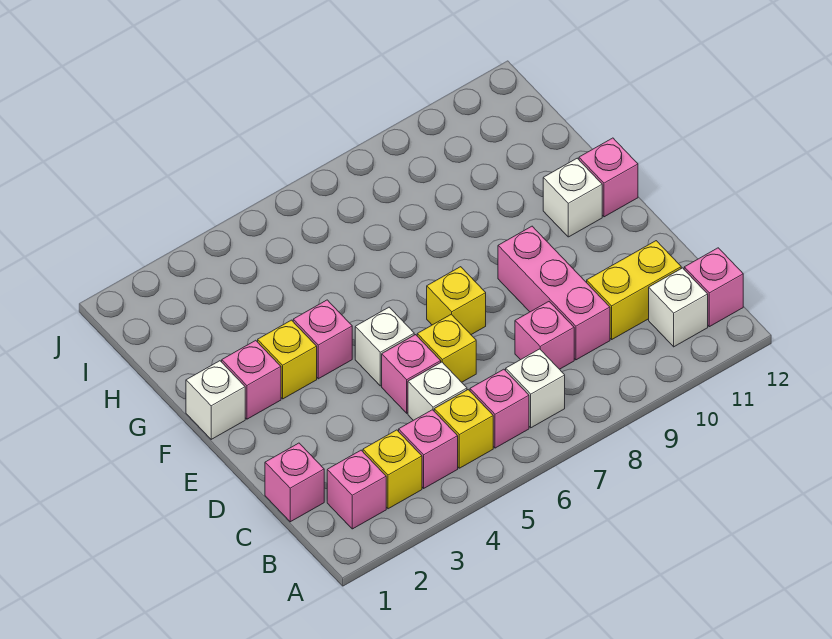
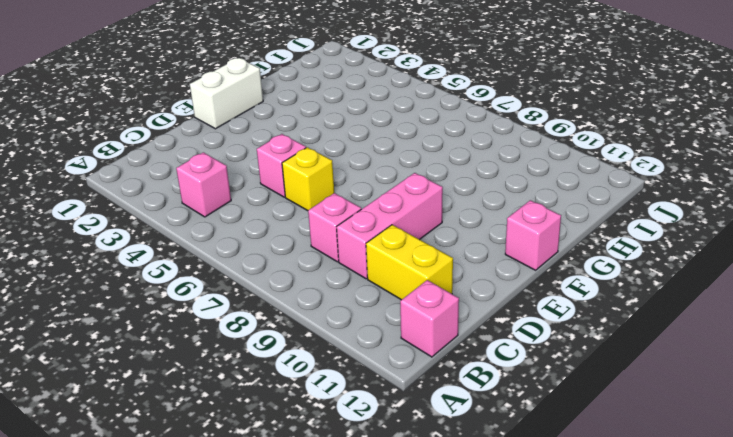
white 1x2 brick [190,58,263,129] -> white 1x1 brick [186,361,245,439]
none -> pink 1x1 brick [327,450,386,529]
none -> yellow 1x1 brick [363,430,422,509]
none -> yellow 1x1 brick [434,390,493,468]

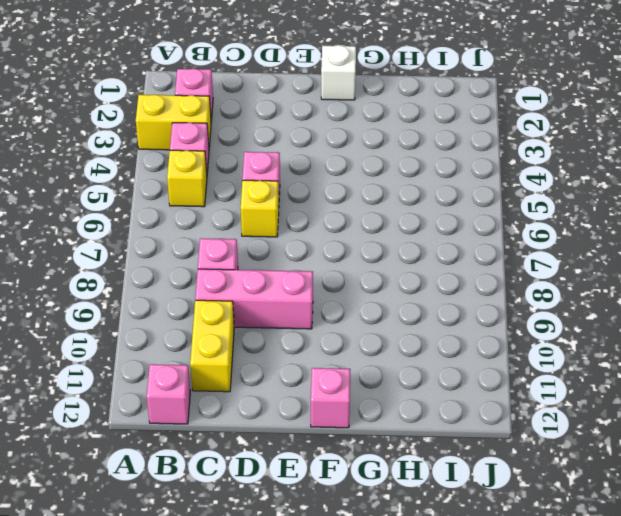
yellow 1x2 brick [136,94,211,150] -> yellow 1x1 brick [363,430,422,509]
none -> pink 1x1 brick [470,369,529,448]
none -> white 1x1 brick [506,349,565,428]
none -> white 1x1 brick [649,268,708,347]

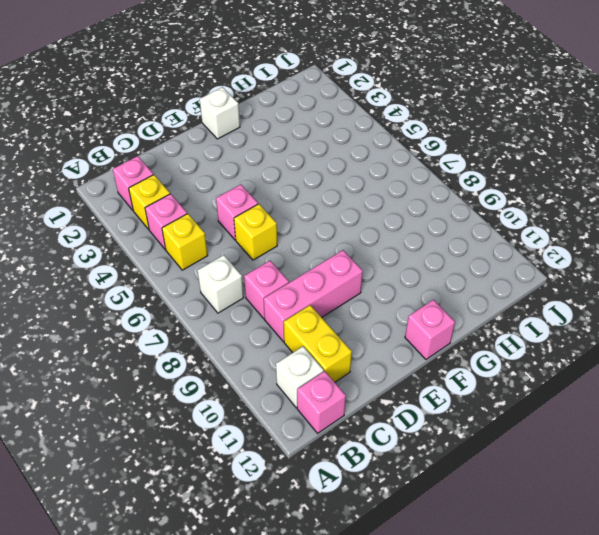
none -> pink 1x1 brick [470,369,529,448]
none -> pink 1x1 brick [265,443,324,522]
none -> white 1x1 brick [408,362,467,420]

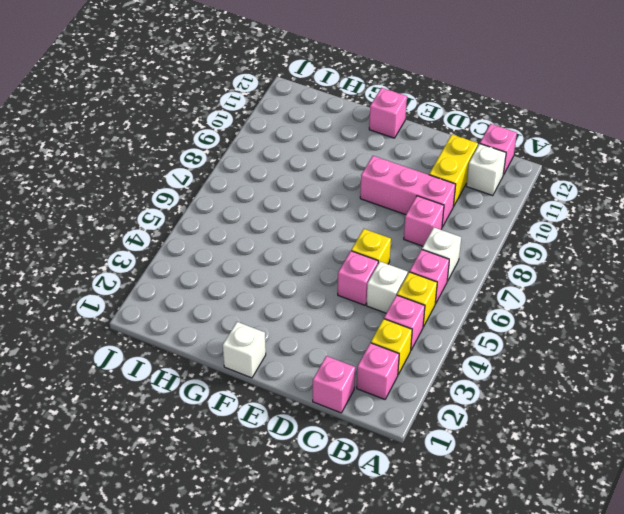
none -> white 1x1 brick [355,307,414,386]
none -> yellow 1x1 brick [427,267,486,335]
none -> pink 1x1 brick [222,340,281,419]

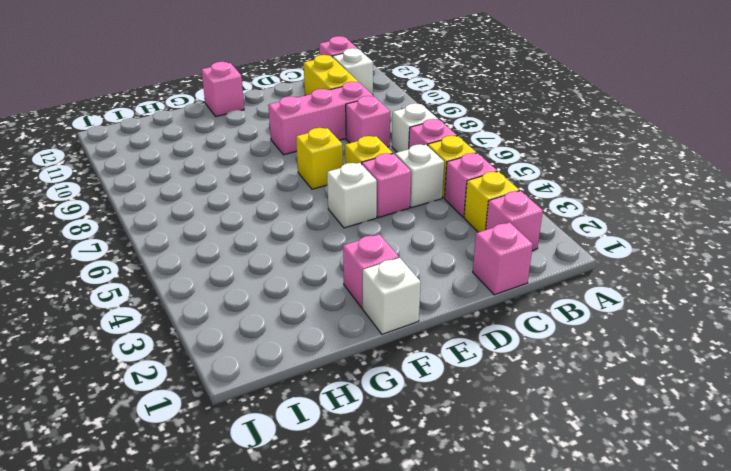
none -> yellow 1x1 brick [258,320,317,399]
none -> pink 1x1 brick [293,300,352,379]
none -> white 1x1 brick [543,158,602,237]

